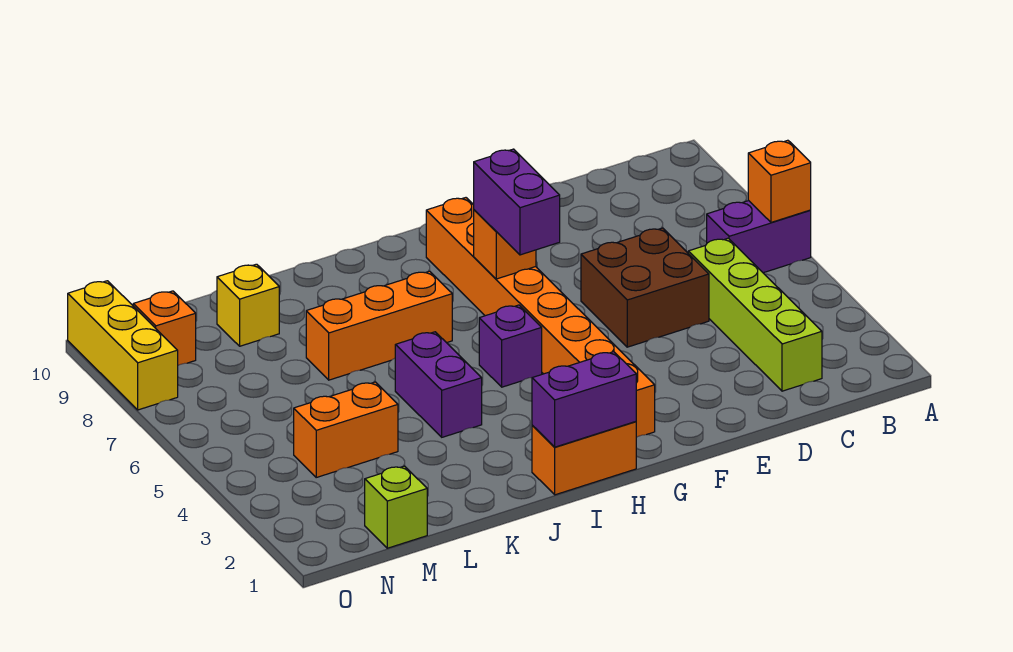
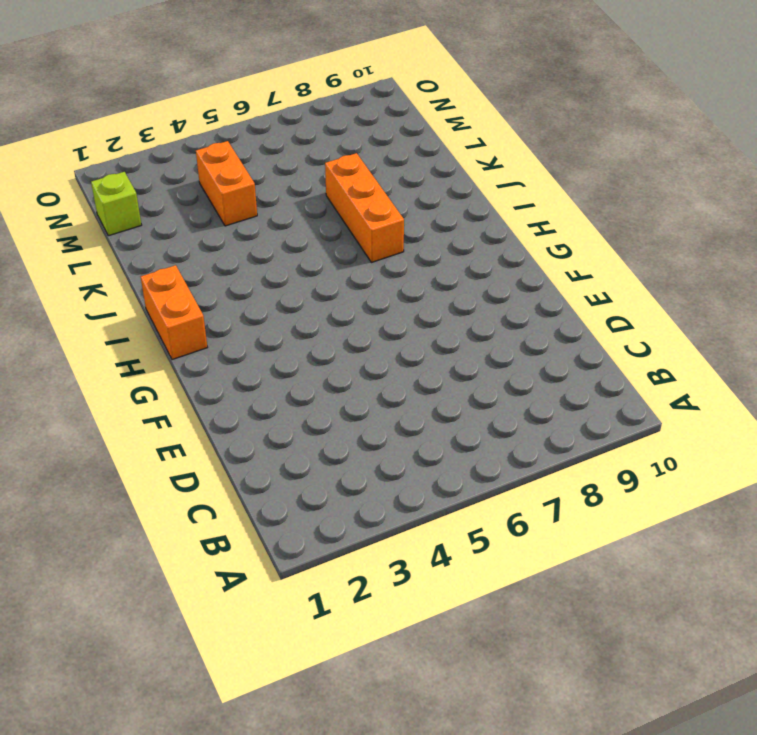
none -> purple 1x2 brick [707,201,811,273]
none -> lime 1x4 brick [688,238,822,391]
none -> brown 2x2 brick [581,228,709,347]

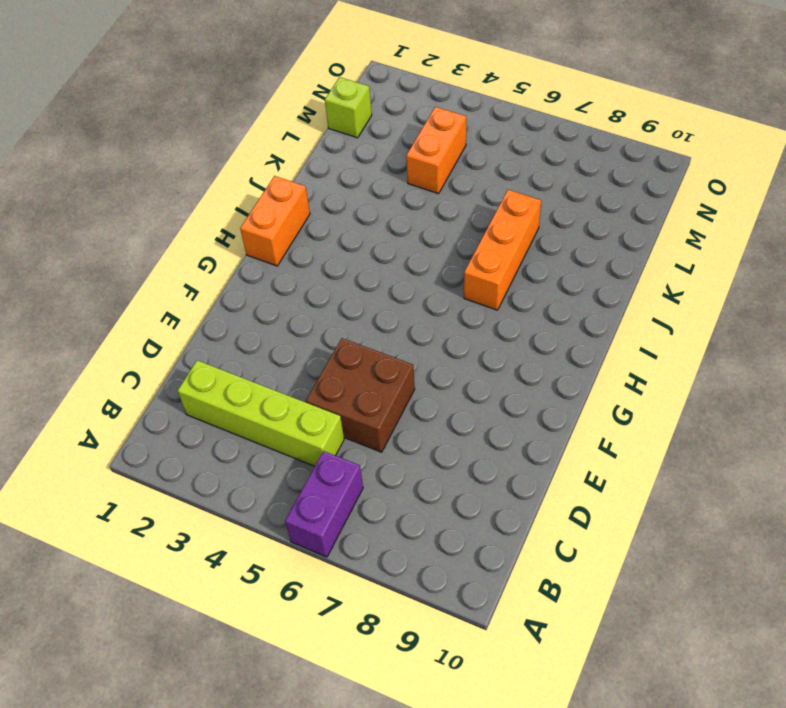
none -> orange 1x8 brick [426,198,655,437]
none -> purple 1x1 brick [479,305,542,387]
none -> purple 1x2 brick [395,332,482,437]

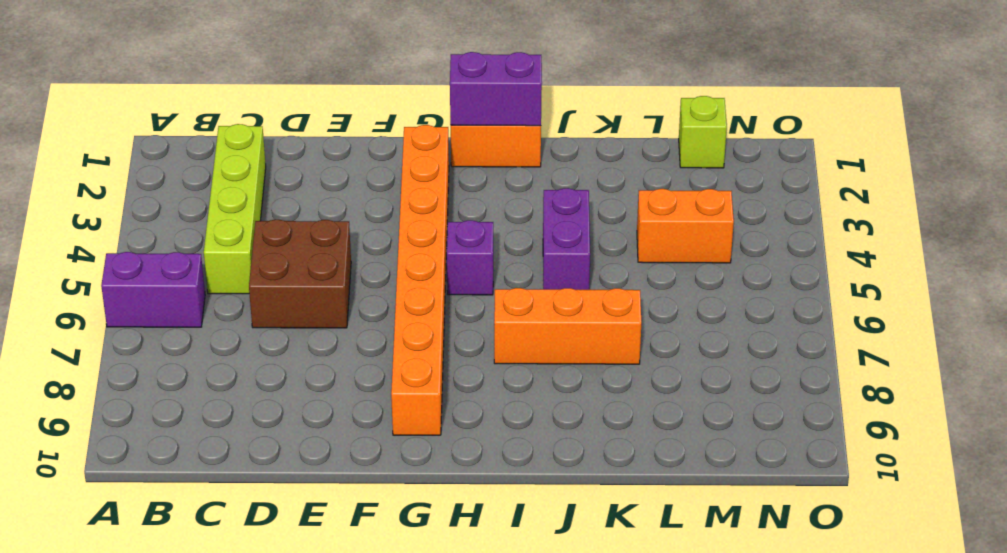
none -> yellow 1x1 brick [217,264,279,346]
none -> orange 1x1 brick [133,291,196,365]
none -> yellow 1x3 brick [68,281,178,410]

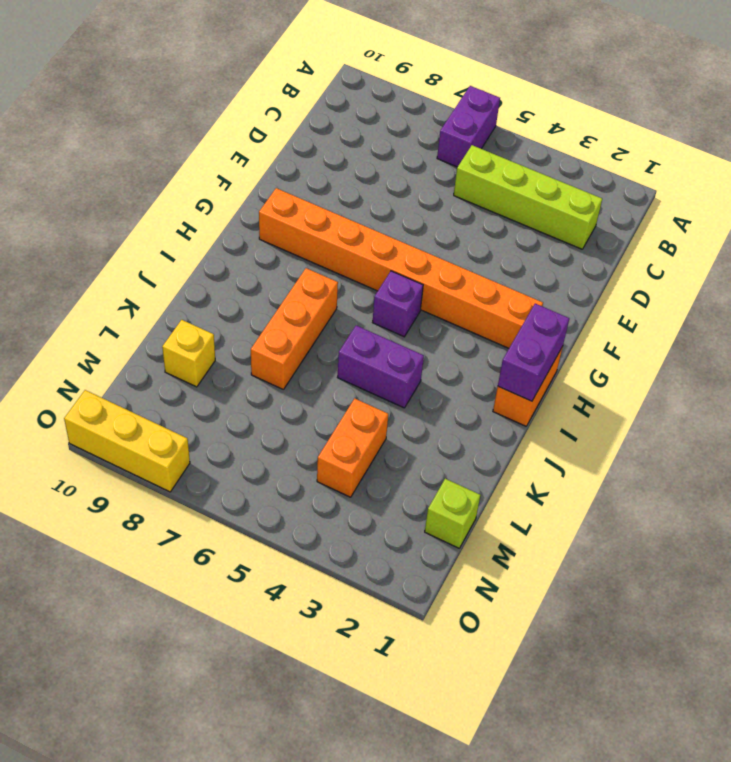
none -> brown 2x2 brick [581,228,709,347]
none -> orange 1x1 brick [133,291,196,365]
none -> orange 1x1 brick [748,140,811,222]

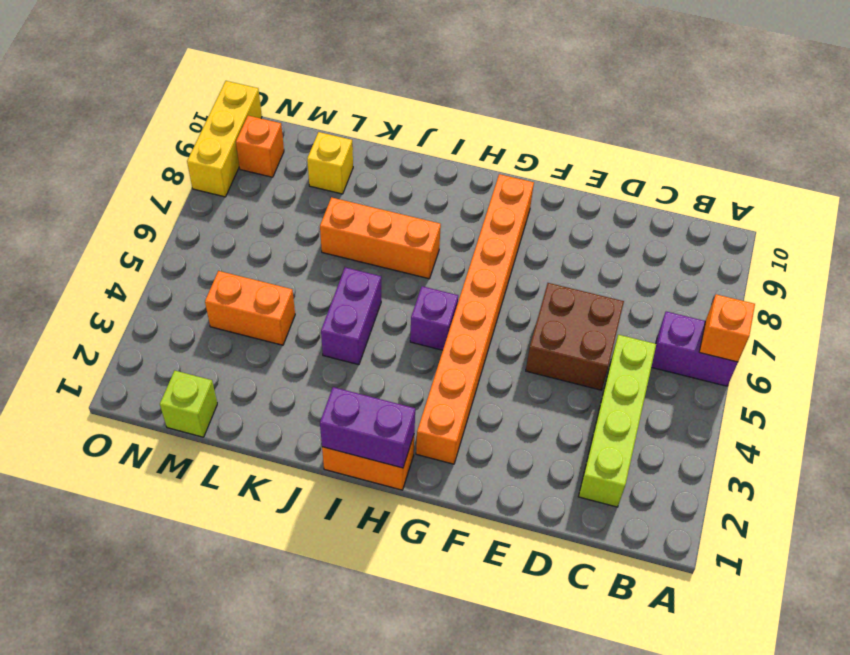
none -> orange 1x1 brick [474,210,536,279]
none -> purple 1x2 brick [474,149,560,255]

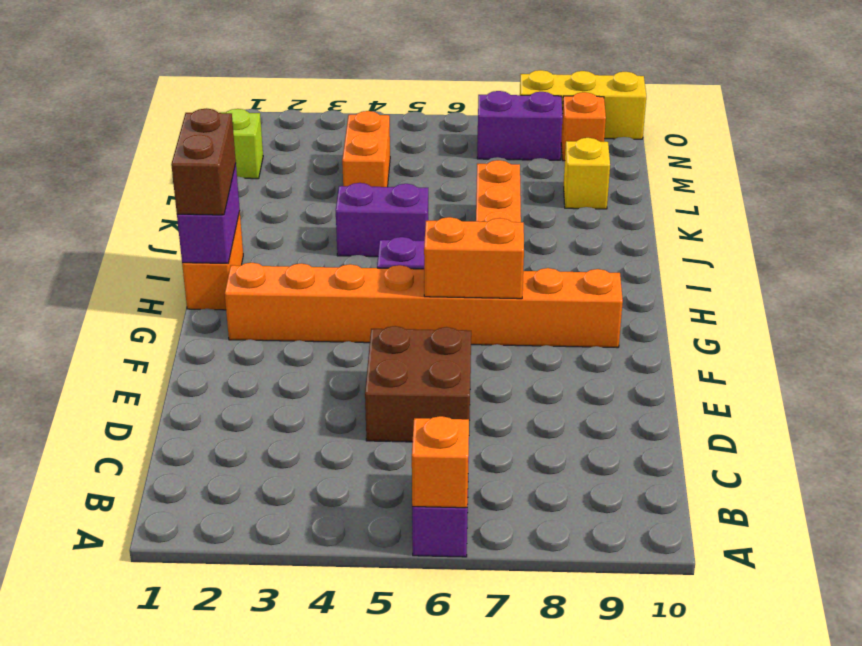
orange 1x2 brick [424,217,524,299] -> orange 1x1 brick [474,210,536,279]
brown 1x2 brick [171,108,236,215] -> none
purple 1x2 brick [477,91,563,160] -> purple 1x2 brick moved to [474,149,560,255]
none -> lime 1x4 brick [688,238,822,391]

